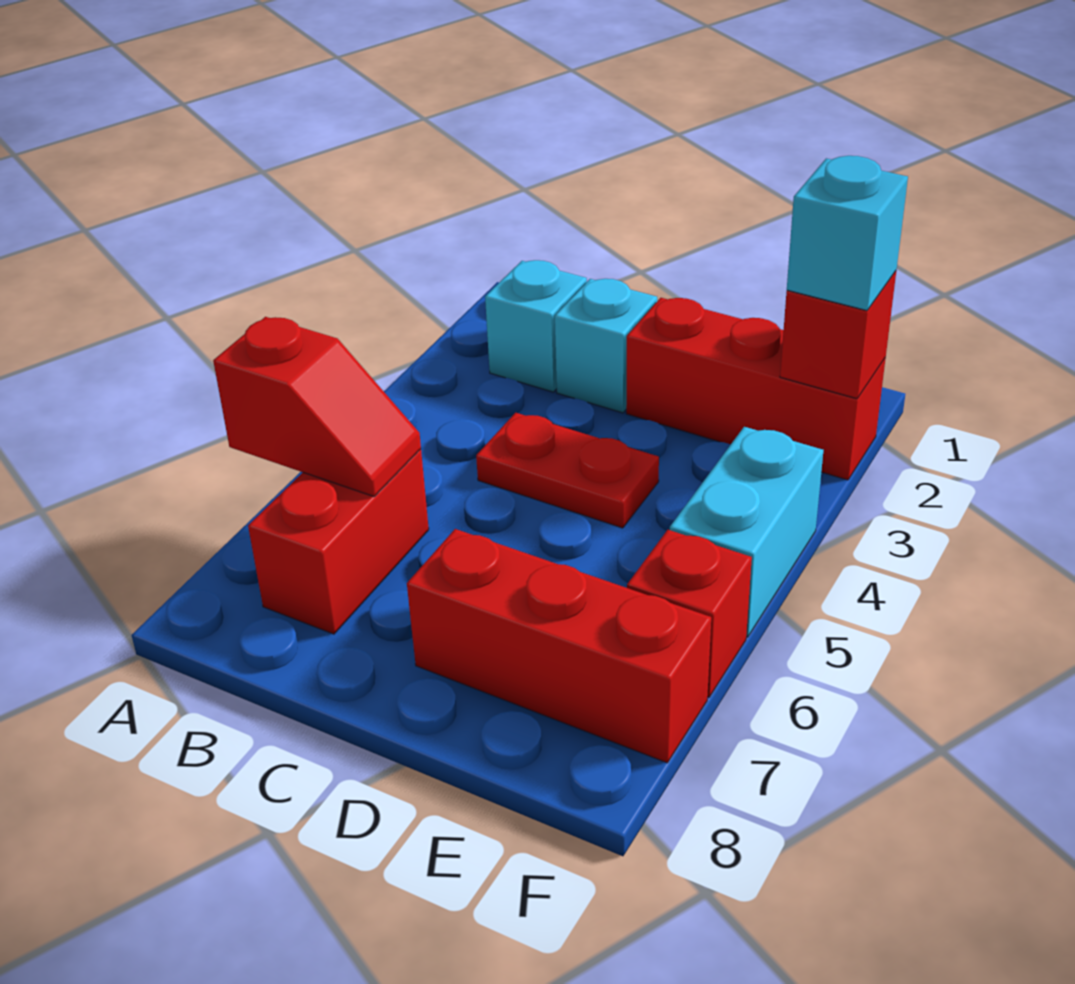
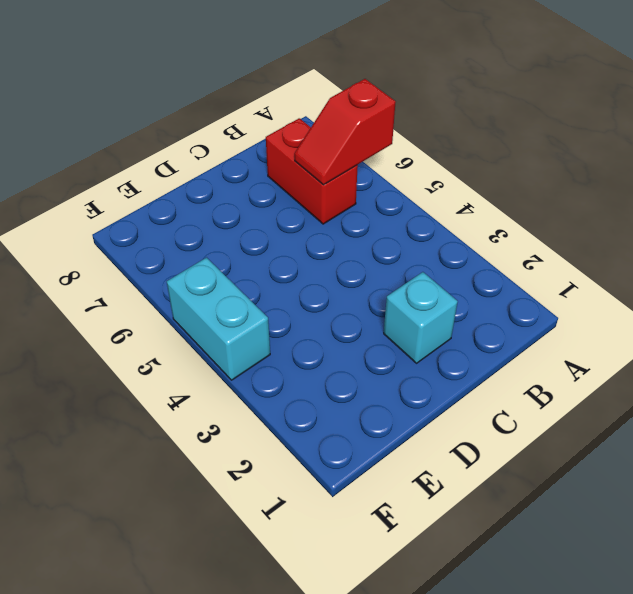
none -> cyan 1x1 brick [485,260,587,392]
none -> red 1x2 plate [476,413,659,528]

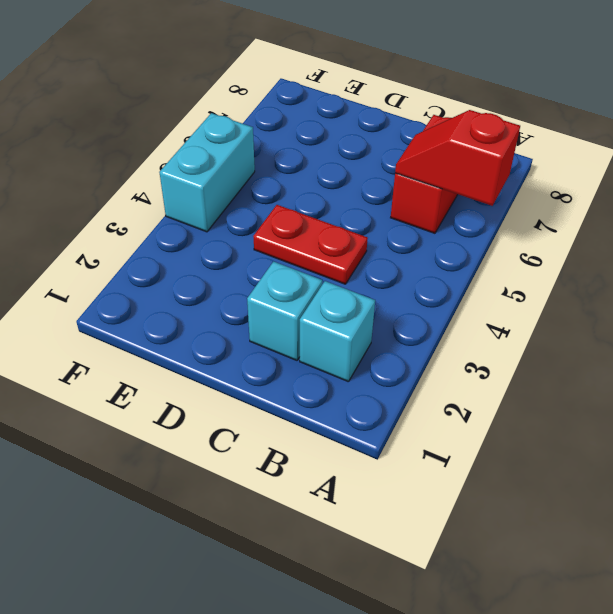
none -> red 1x3 brick [626,298,886,480]
none -> red 1x3 brick [407,529,711,763]

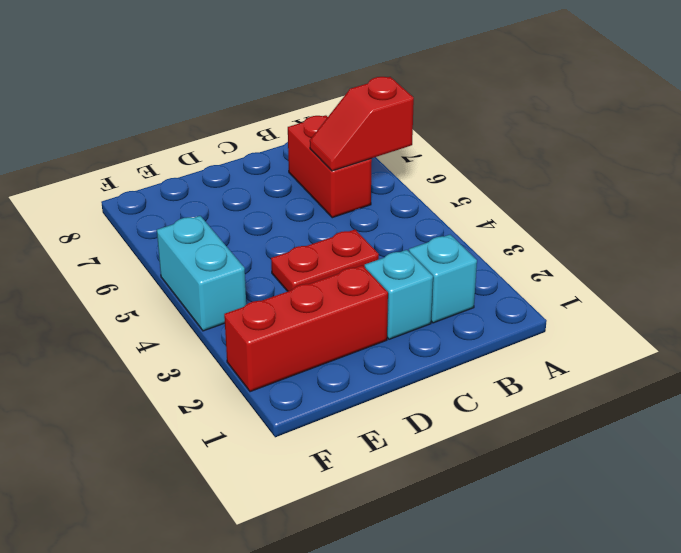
none -> red 1x3 brick [407,529,711,763]
none -> red 1x1 brick [627,530,752,697]

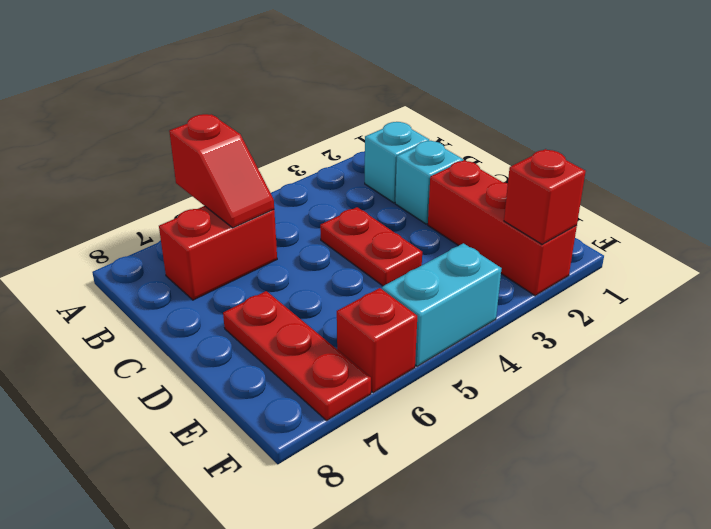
red 1x3 plate [223,291,371,420] -> red 1x3 brick [407,529,711,763]
none -> cyan 1x1 brick [787,156,908,311]

